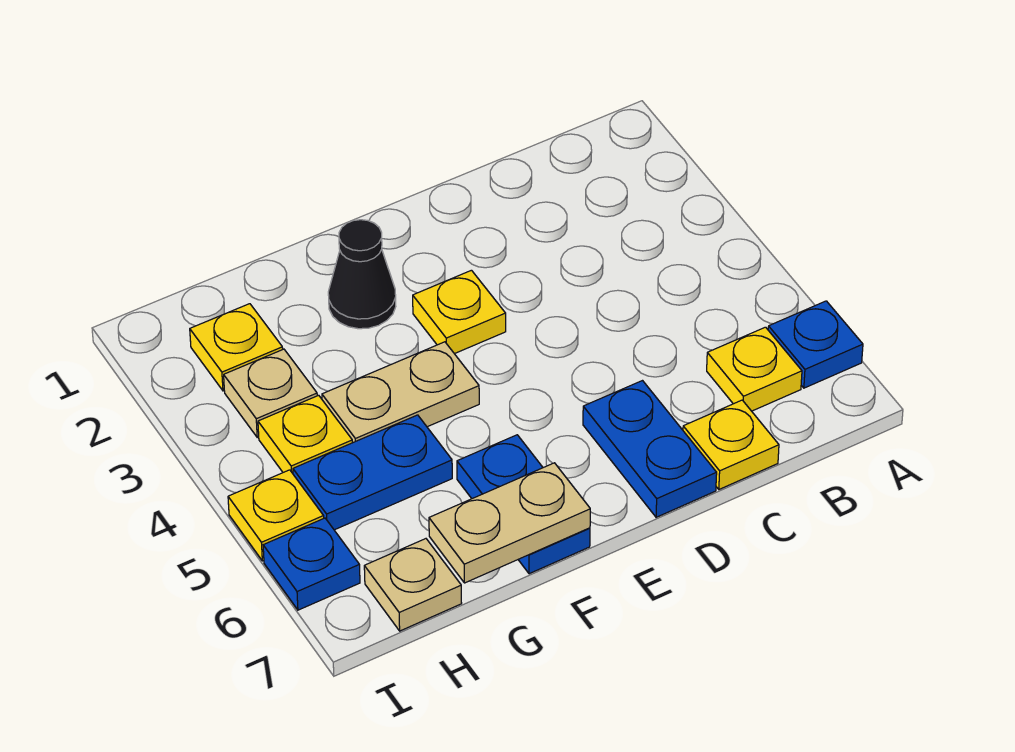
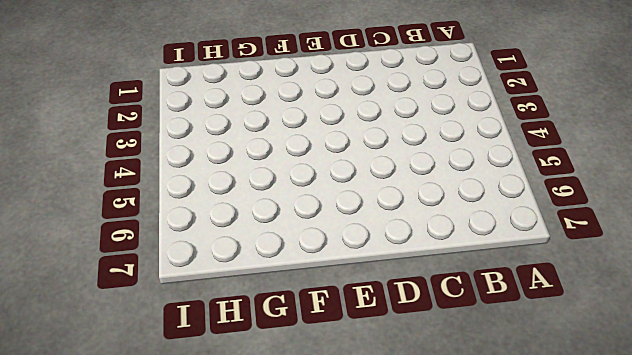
none -> blue 1x1 plate [768,301,863,388]
none -> yellow 1x1 plate [707,327,802,411]
none -> yellow 1x1 plate [683,400,779,489]

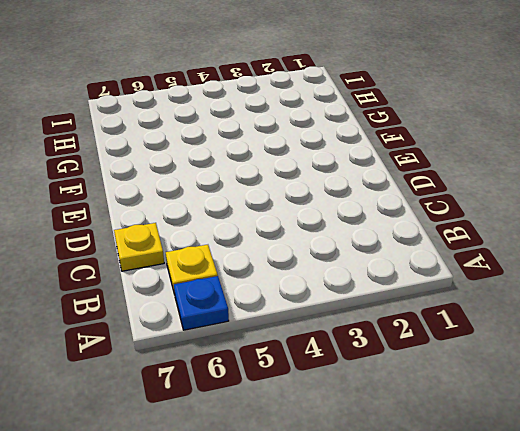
none -> blue 1x2 plate [583,381,717,517]
none -> yellow 1x1 plate [413,270,506,354]
none -> black 1x1 cone [328,220,396,329]

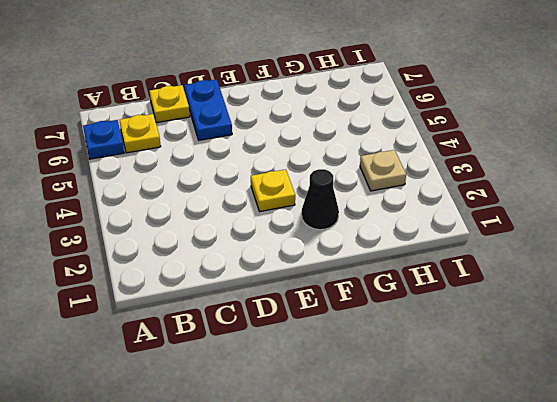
none -> tan 1x2 plate [322,342,479,443]
none -> blue 1x2 plate [457,435,590,574]
none -> blue 1x2 plate [293,415,452,530]

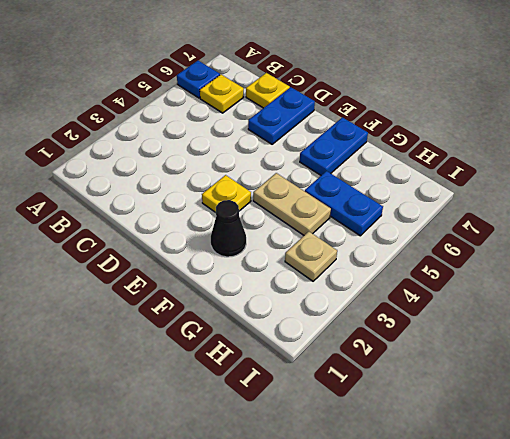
none -> yellow 1x1 plate [190,304,283,391]
none -> yellow 1x1 plate [258,395,352,473]
none -> tan 1x1 plate [364,539,462,631]

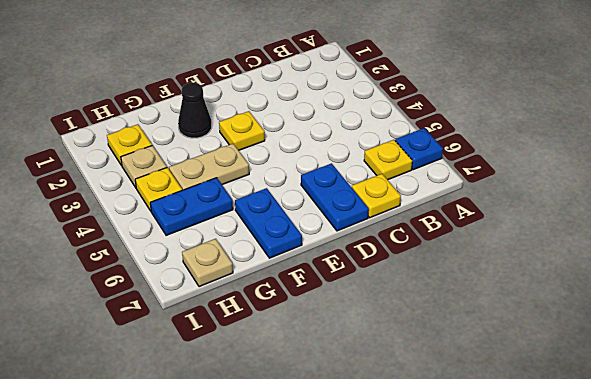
none -> yellow 1x1 plate [228,470,324,561]
none -> blue 1x1 plate [263,518,360,610]
none -> tan 1x2 plate [429,463,590,583]

